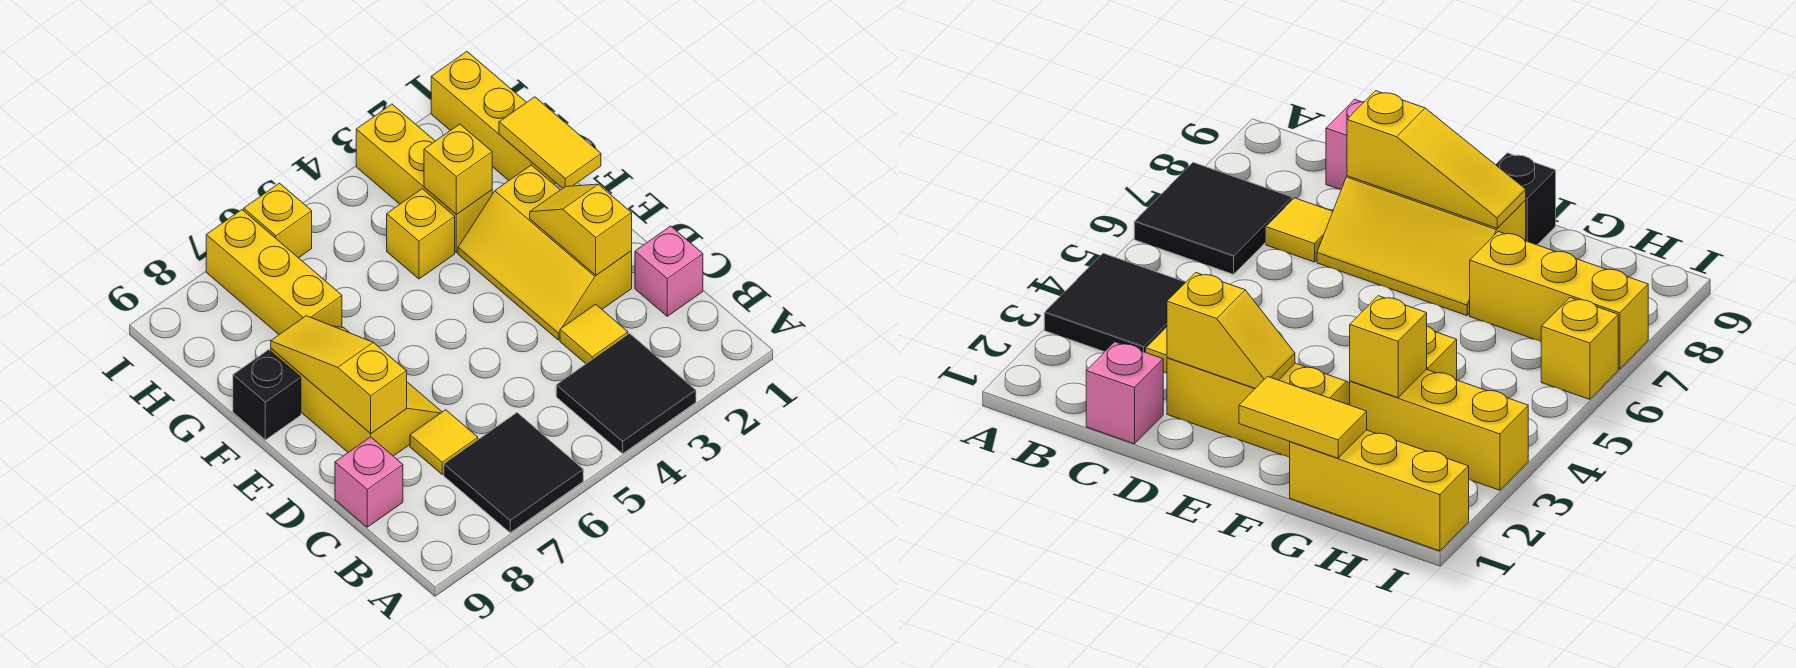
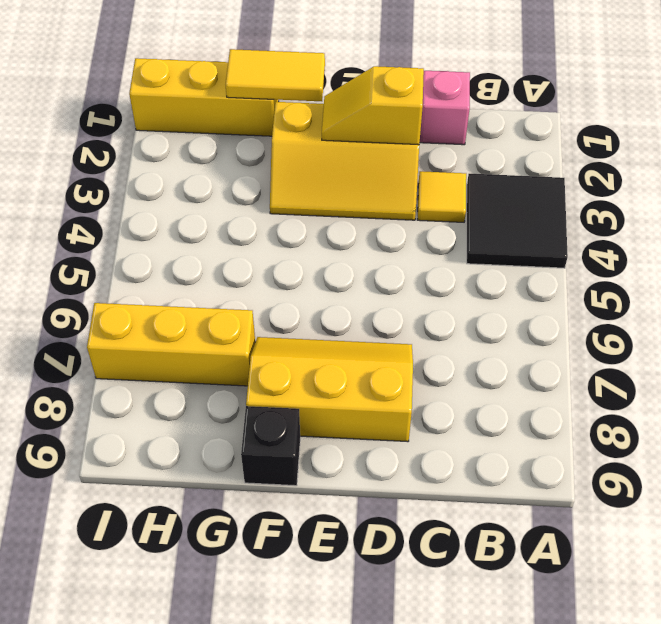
none -> black 2x2 tile [444,413,583,533]
none -> yellow 1x1 tile [410,410,478,474]
none -> pink 1x1 brick [335,437,403,527]

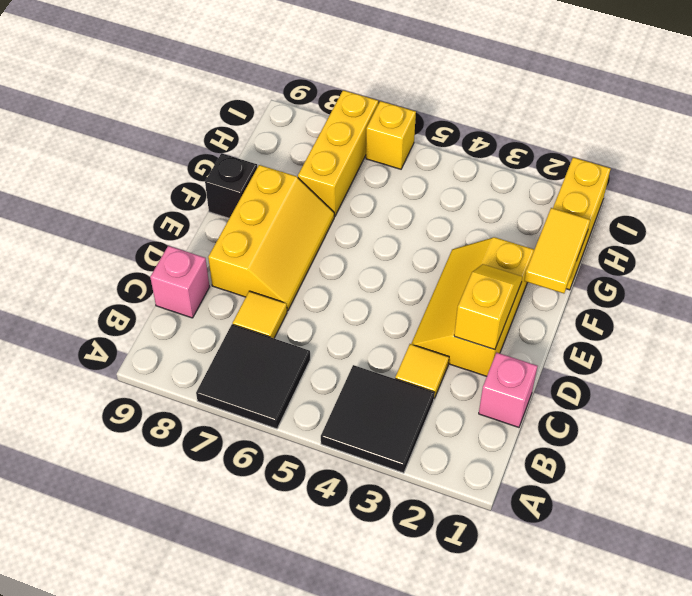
none -> yellow 1x3 brick [356,104,492,253]
none -> yellow 1x1 brick [387,189,455,279]
none -> yellow 1x3 slope [271,316,407,433]

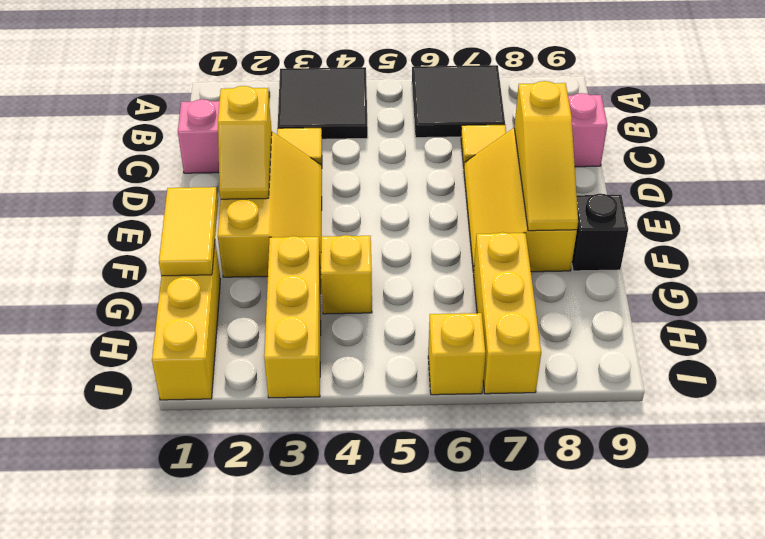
none -> yellow 1x1 brick [424,124,492,215]

